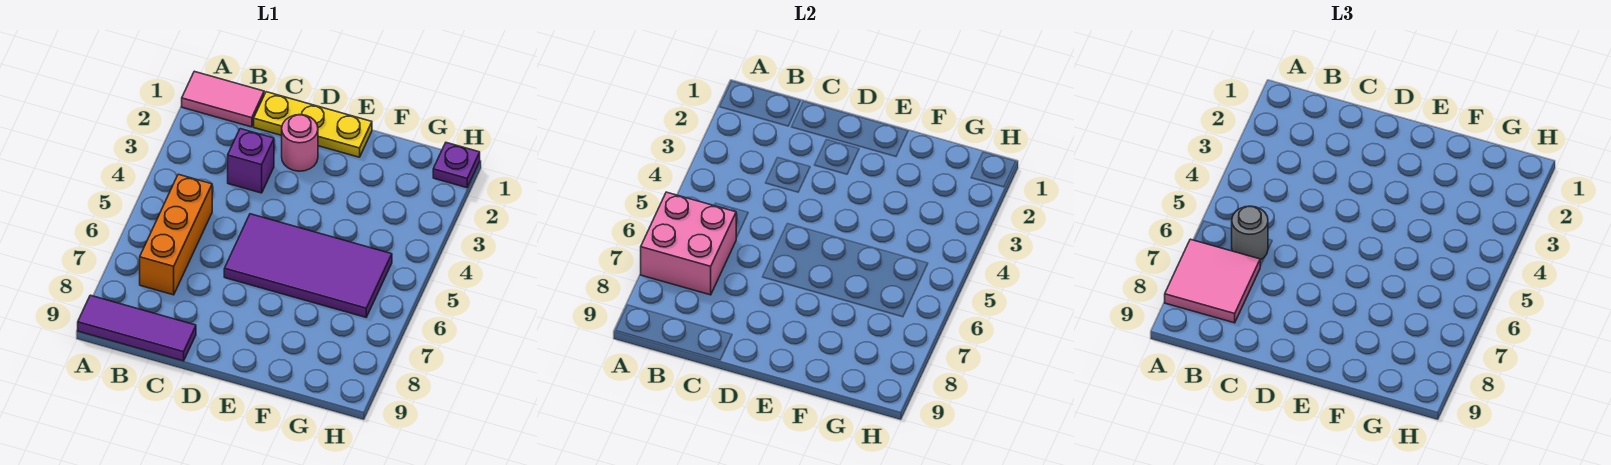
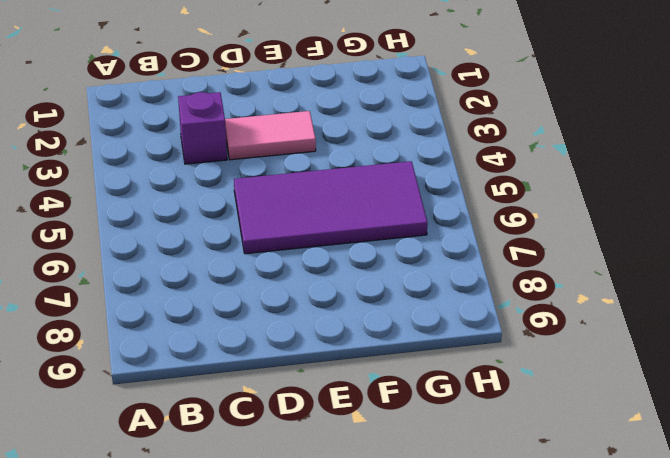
pink 1x2 tile [225,111,316,160] -> pink 1x2 tile moved to [182,71,264,127]
none -> purple 1x3 tile [78,295,196,361]
none -> orange 1x3 brick [140,174,212,295]

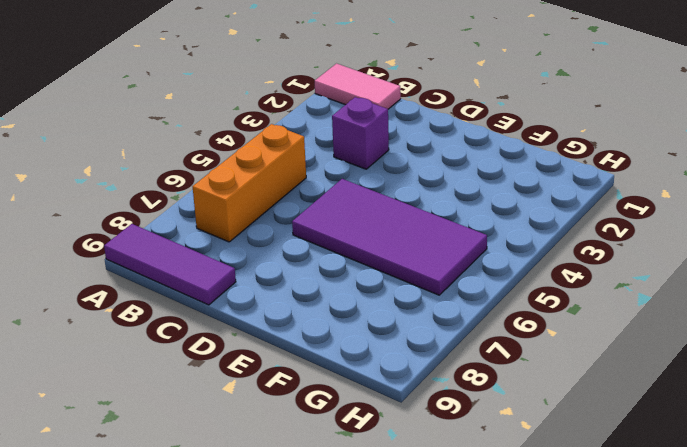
none -> yellow 1x3 plate [254,92,372,157]
none -> pink 1x1 round brick [282,115,318,171]

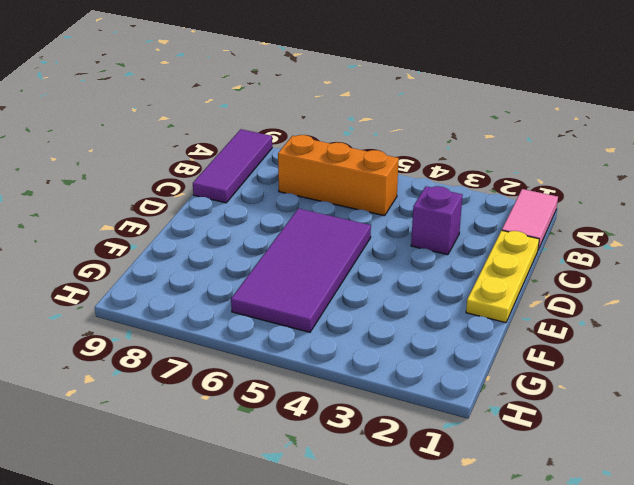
none -> pink 1x1 round brick [282,115,318,171]
none -> purple 1x1 plate [433,143,480,188]

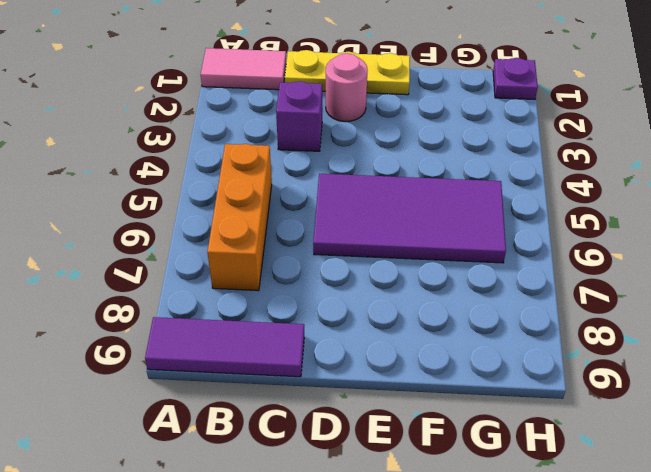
none -> pink 2x2 brick [641,192,736,295]
none -> pink 2x2 tile [1165,239,1260,323]

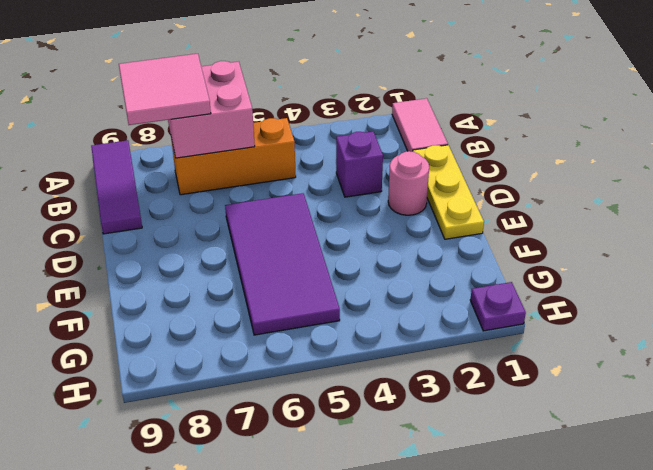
none -> grey 1x1 round brick [1232,206,1268,260]

